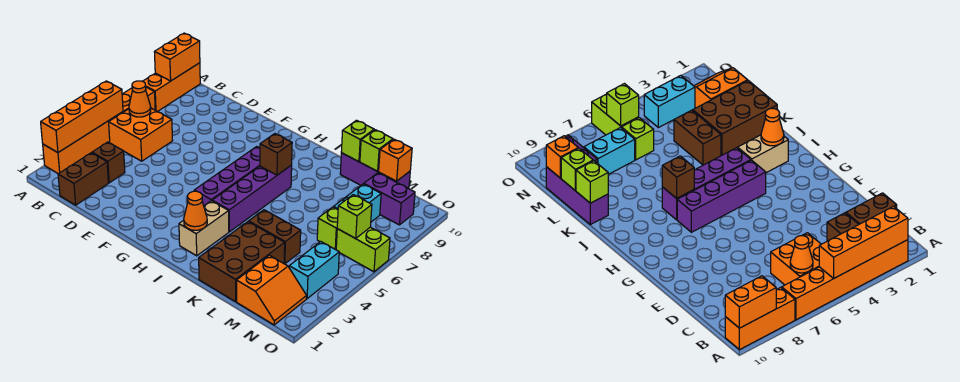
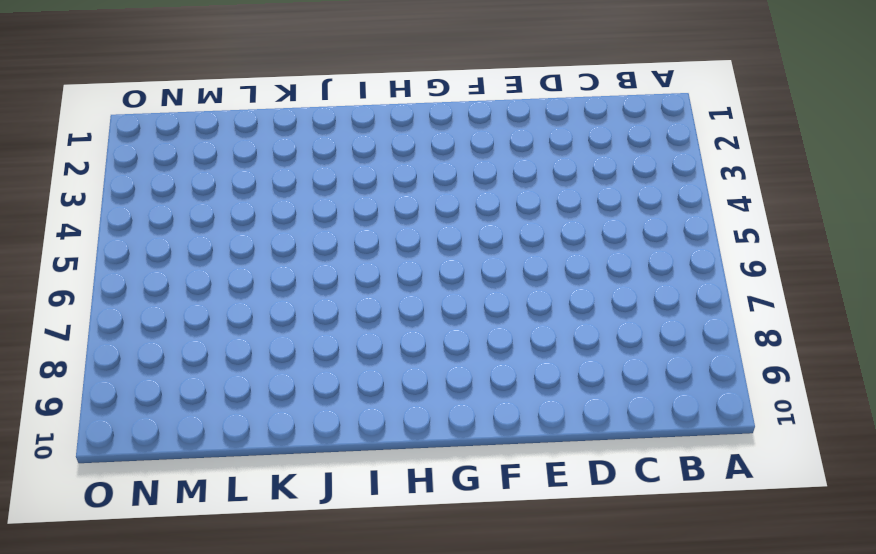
none -> orange 1x6 brick [43,87,155,174]
none -> orange 1x3 brick [143,63,200,112]
none -> orange 2x2 brick [109,108,173,161]

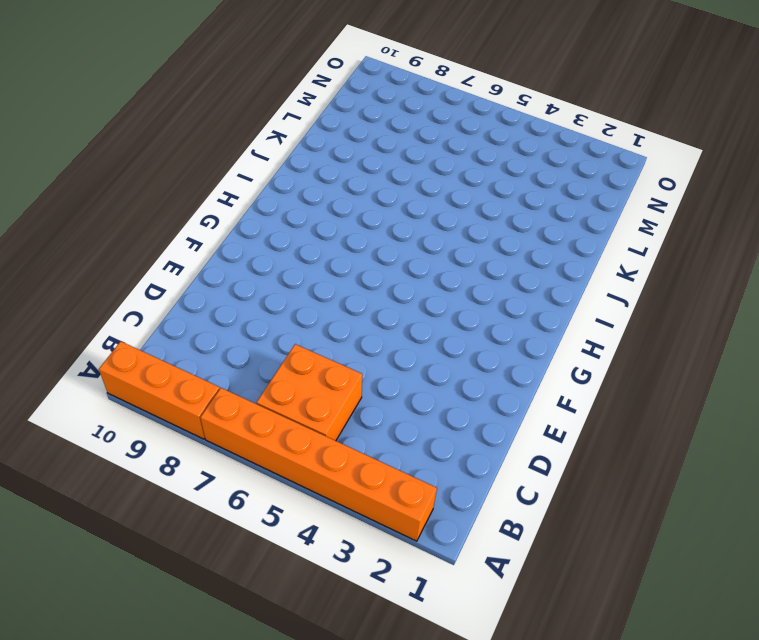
none -> brown 1x2 brick [58,153,108,205]
none -> brown 1x1 brick [92,142,125,183]
none -> purple 1x4 brick [194,147,260,206]

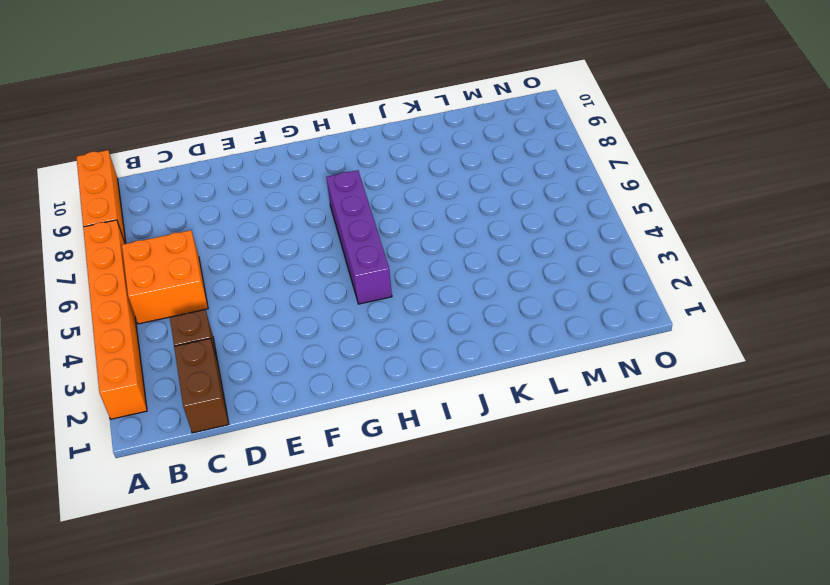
none -> tan 1x2 brick [179,201,229,256]
none -> purple 1x4 brick [212,165,292,232]
none -> brown 2x3 brick [199,222,285,302]

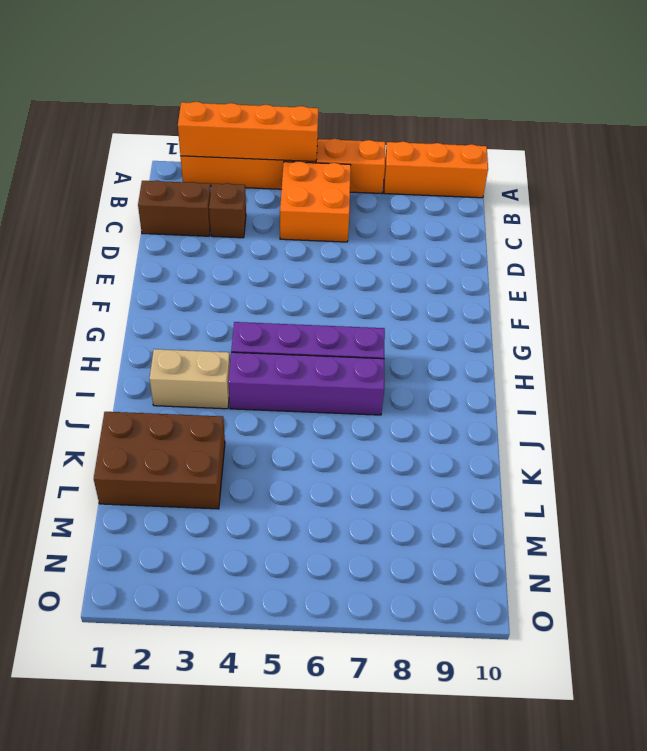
none -> brown 1x2 brick [249,210,301,264]
none -> purple 1x3 brick [340,153,410,189]
none -> orange 2x2 slope [237,255,307,325]

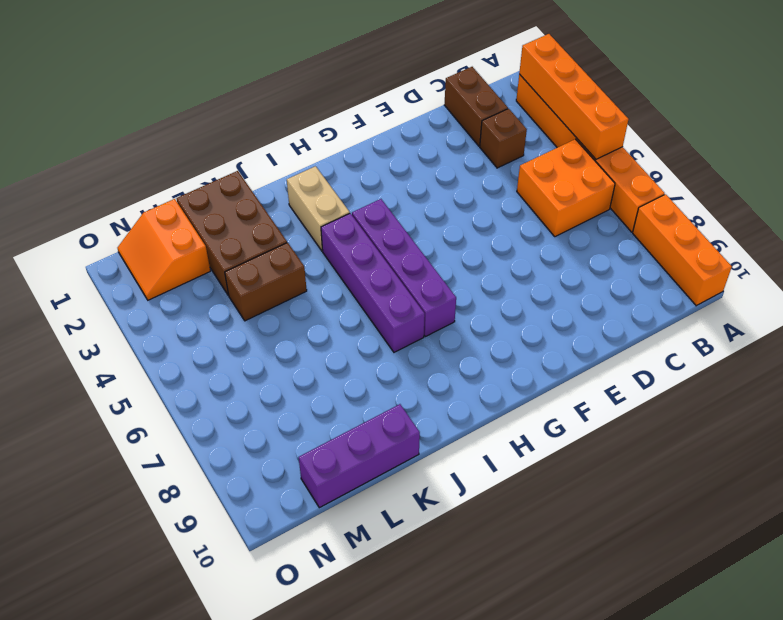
none -> lime 1x1 brick [317,207,338,250]
none -> cyan 1x2 brick [334,184,381,222]
none -> purple 1x2 brick [364,173,415,225]

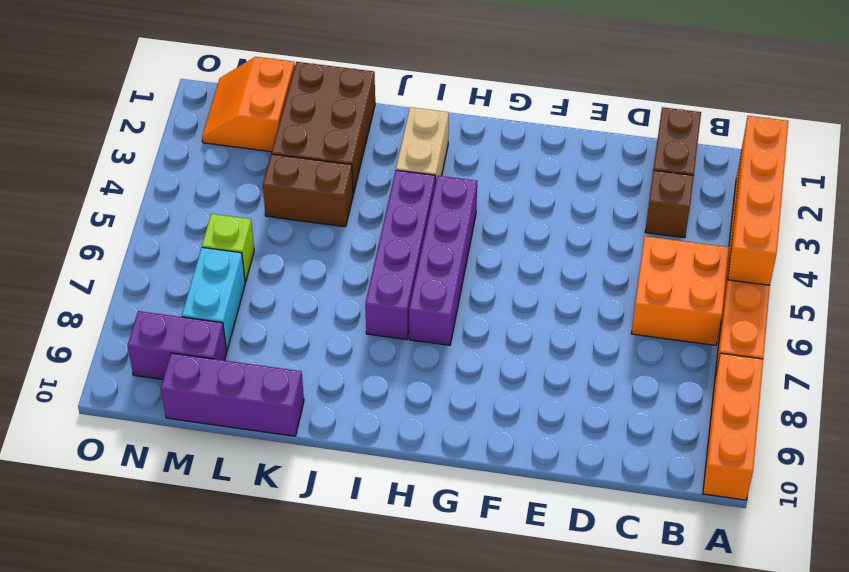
none -> cyan 1x2 brick [289,242,339,299]
none -> lime 1x2 brick [336,227,390,272]
none -> orange 1x2 brick [155,33,200,81]

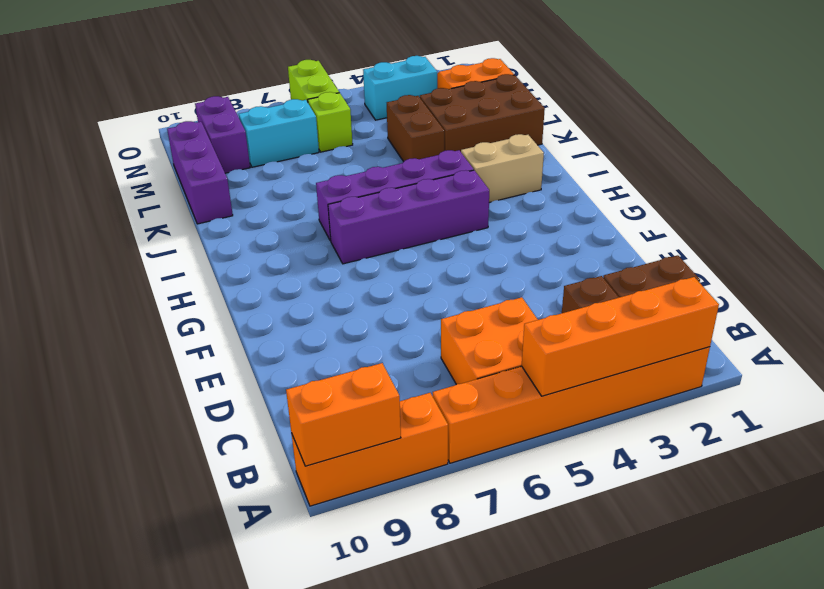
none -> orange 1x1 cone [129,81,151,117]
none -> orange 1x1 cone [184,191,207,230]
none -> brown 1x1 brick [260,134,292,175]

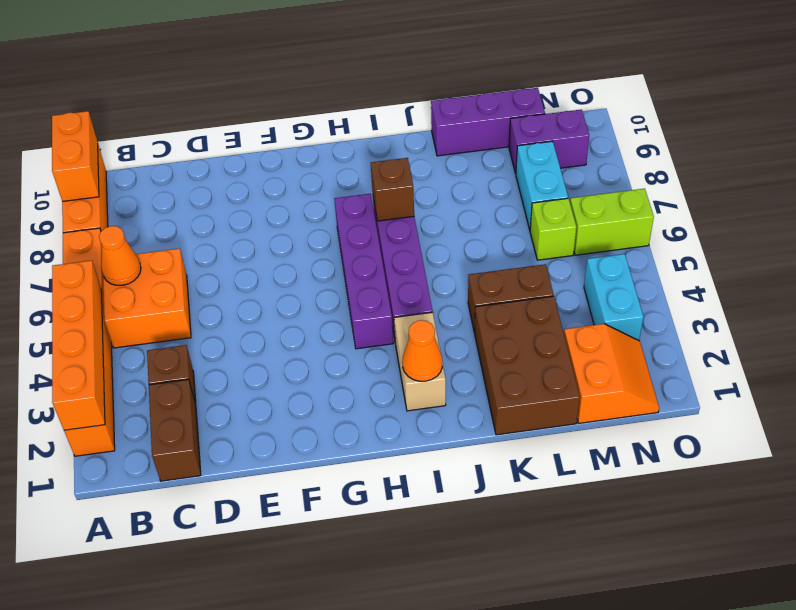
none -> lime 1x1 brick [341,120,374,162]
none -> lime 1x1 brick [360,130,393,171]
none -> orange 1x1 brick [379,139,412,181]

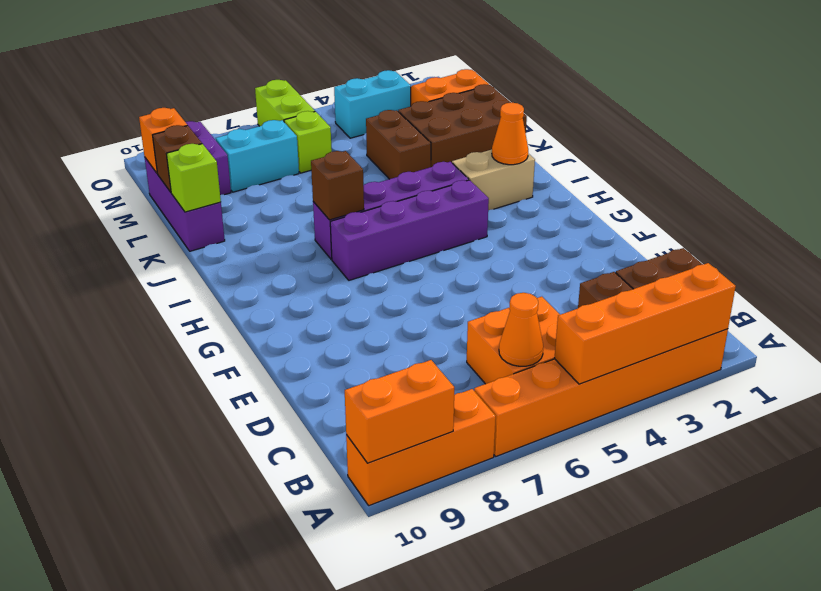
brown 1x1 brick [153,125,202,192] -> lime 1x1 brick [360,130,393,171]
none -> lime 1x1 brick [337,195,372,238]

